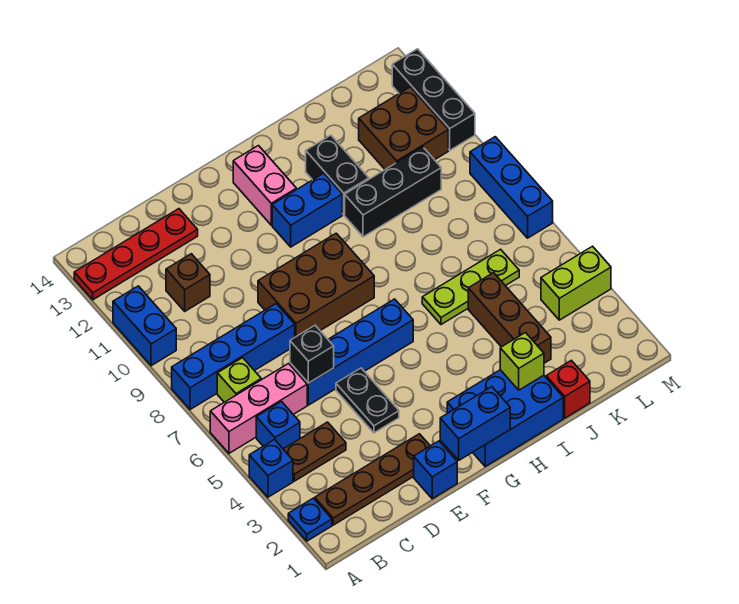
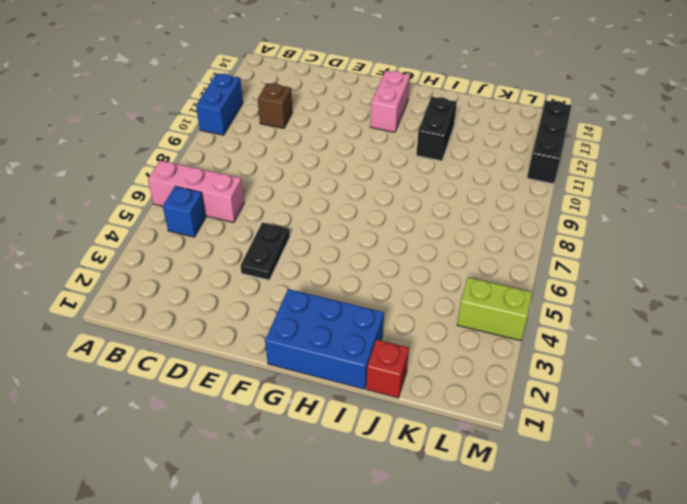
none -> blue 1x1 plate [288,498,332,541]
none -> blue 1x1 brick [249,440,293,497]
none -> blue 1x4 brick [172,304,295,410]
none -> red 1x4 plate [74,209,198,300]

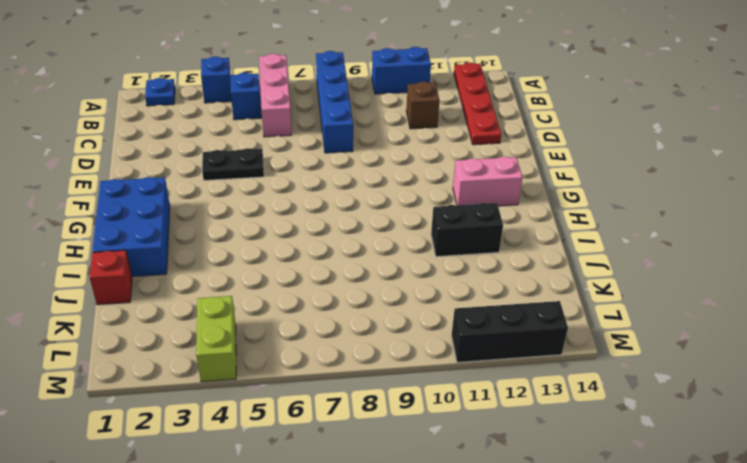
none -> brown 1x4 plate [315,434,430,525]
none -> brown 1x2 plate [283,422,346,481]
none -> lime 1x1 brick [217,358,261,402]
none -> blue 1x4 brick [290,299,413,405]

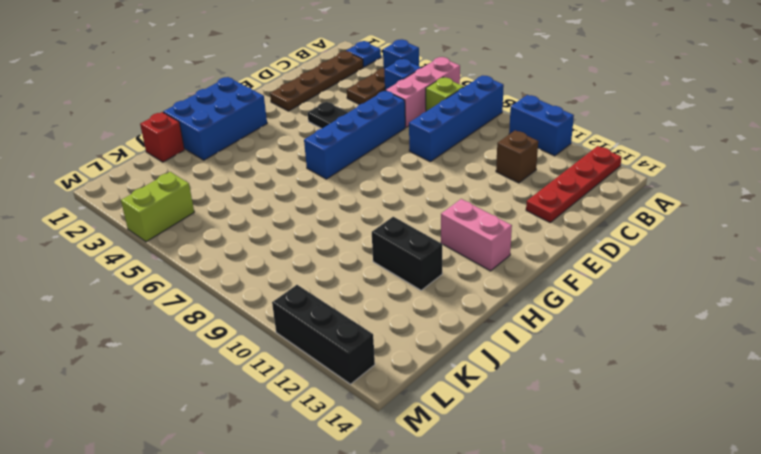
none -> blue 1x1 brick [414,441,457,499]
none -> brown 2x3 brick [258,233,374,337]
none -> blue 1x2 brick [272,173,342,247]
none -> lime 1x3 plate [422,249,519,325]

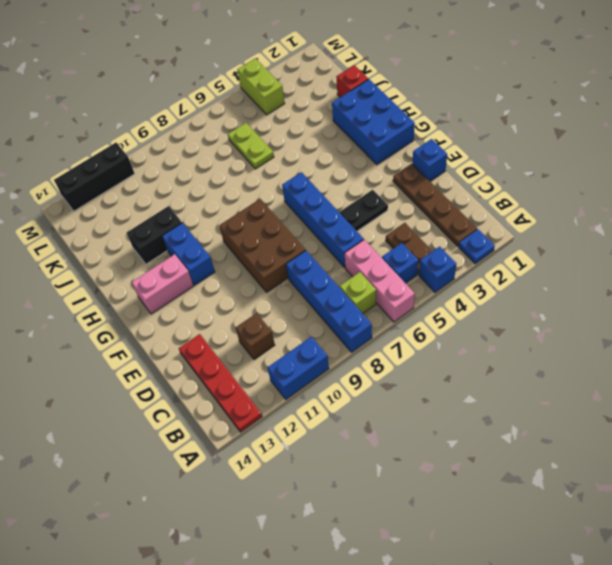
lime 1x2 plate [228,123,274,169] -> lime 1x3 plate [422,249,519,325]
none -> black 1x3 brick [345,147,441,237]
none -> brown 1x3 brick [468,273,551,363]
none -> brown 2x2 brick [359,87,448,169]
none -> blue 1x3 brick [470,137,553,238]

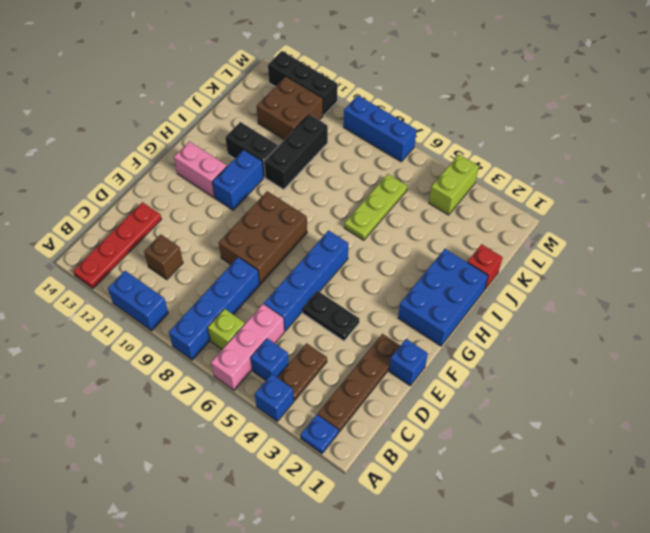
none -> brown 1x3 brick [468,273,551,363]
none -> black 1x1 brick [290,325,334,383]
none -> blue 1x2 brick [440,387,510,460]
none -> lime 1x1 brick [500,333,544,390]

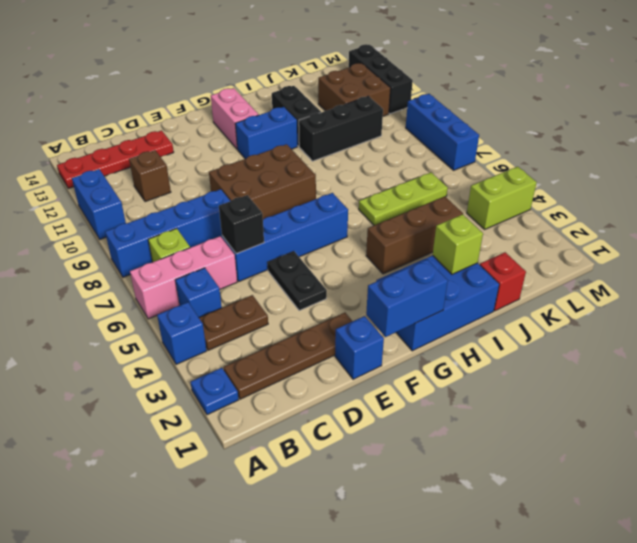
brown 1x3 brick [366,197,463,274] -> brown 1x3 brick turned to [468,273,551,363]

